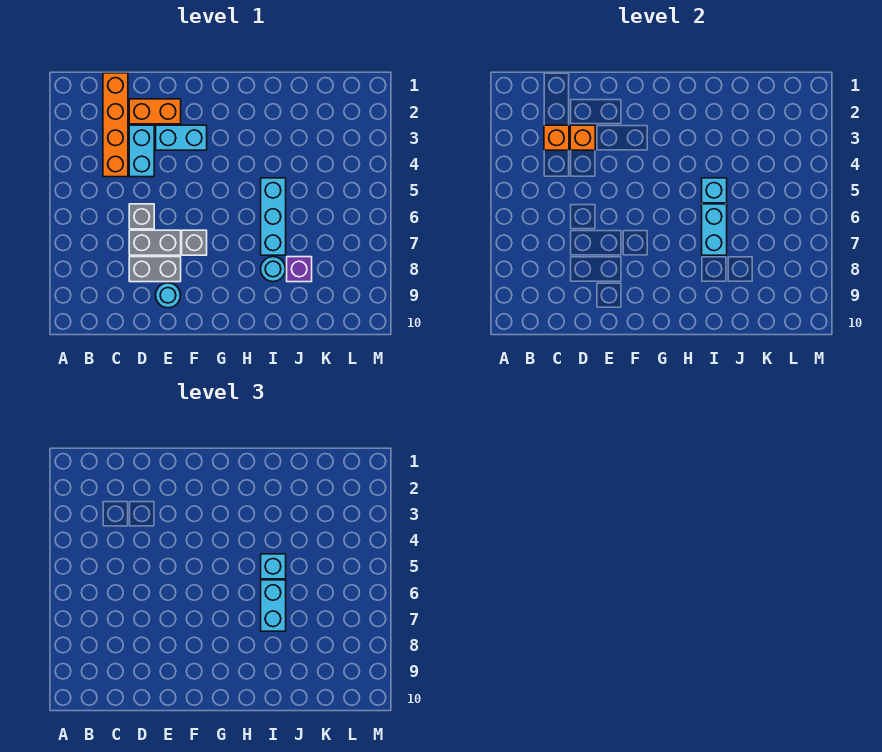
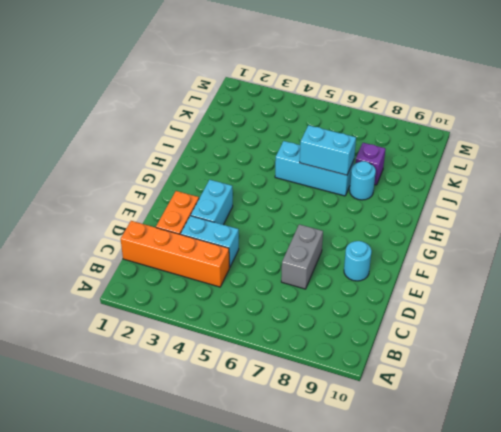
none -> grey 1x1 brick [129,204,154,229]
none -> grey 1x2 brick [129,257,181,282]
none -> grey 1x1 brick [182,230,207,255]

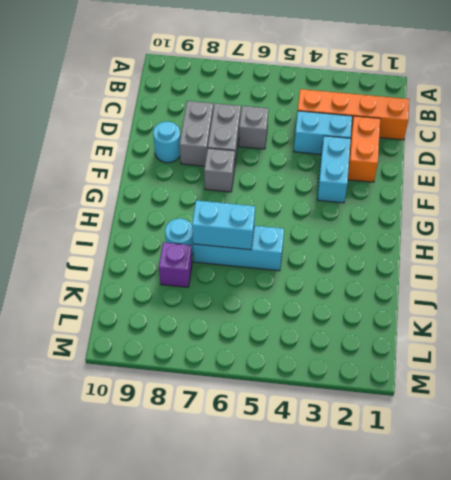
none -> orange 1x1 brick [544,125,569,150]
none -> orange 1x1 brick [570,125,595,150]
none -> cyan 1x1 brick [702,178,727,203]

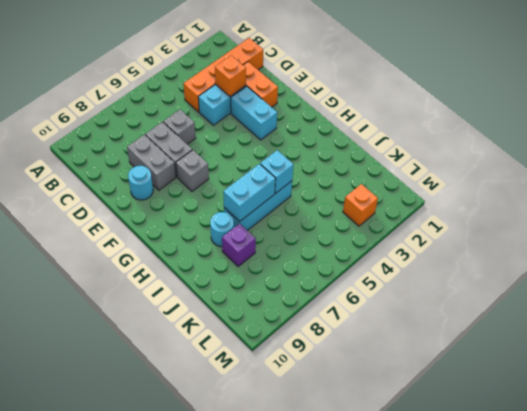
orange 1x1 brick [343,184,378,226] -> orange 1x1 brick moved to [544,125,569,150]
none -> cyan 1x1 brick [261,554,286,579]
none -> cyan 1x2 brick [261,580,286,631]

